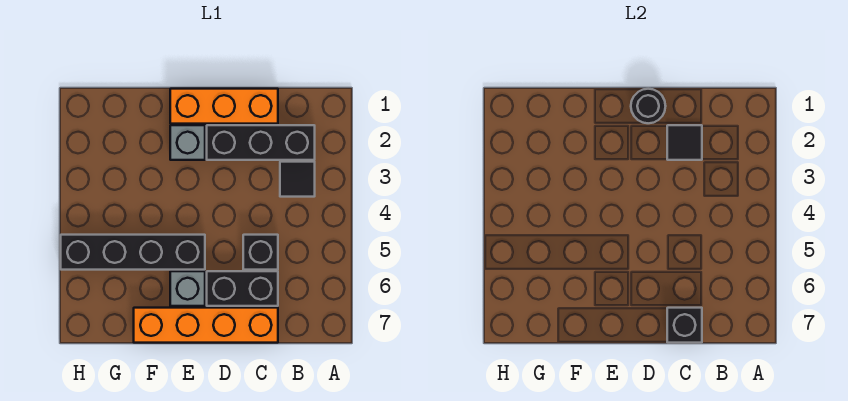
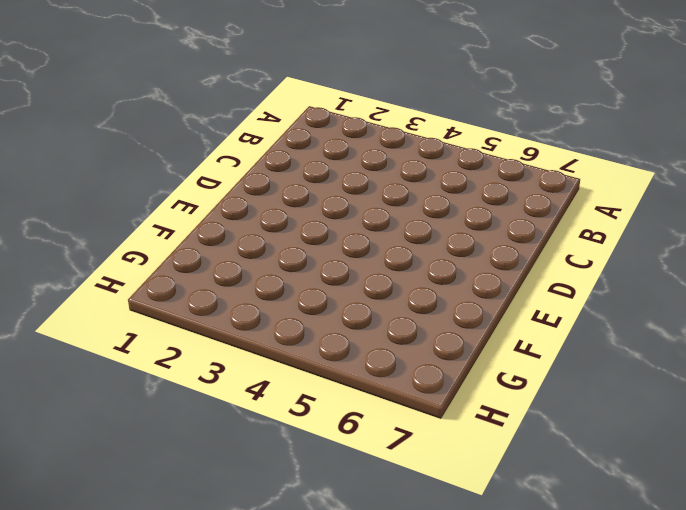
none -> black 1x3 brick [207,125,315,160]
none -> black 1x1 tile [280,162,315,197]
none -> orange 1x3 brick [170,89,278,124]

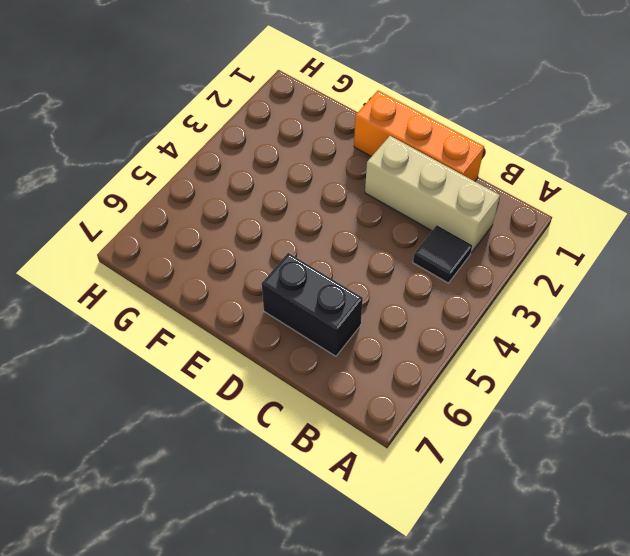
tan 1x3 brick [365,136,500,253] -> black 1x3 brick [207,125,315,160]
none -> black 1x1 brick [243,235,278,270]
none -> orange 1x4 brick [134,308,278,343]
none -> grey 1x1 brick [170,125,205,160]

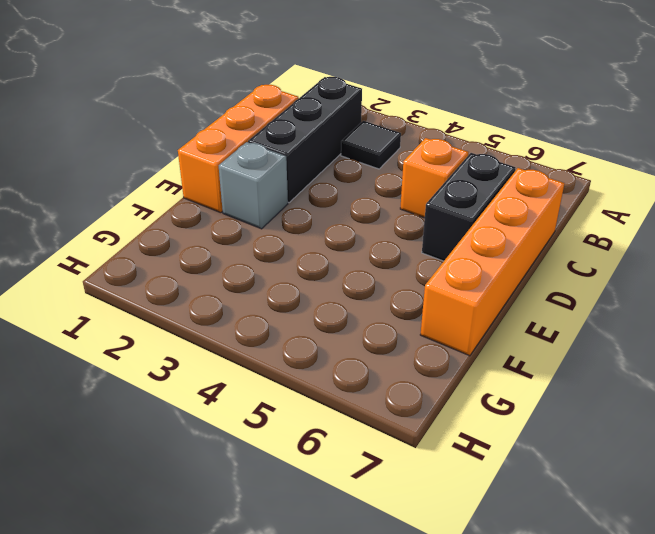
orange 1x1 brick [400,138,468,218] -> black 1x1 brick [243,235,278,270]
none -> black 1x4 brick [61,235,205,270]
none -> grey 1x1 brick [170,271,205,306]
none -> black 1x1 tile [667,125,702,160]

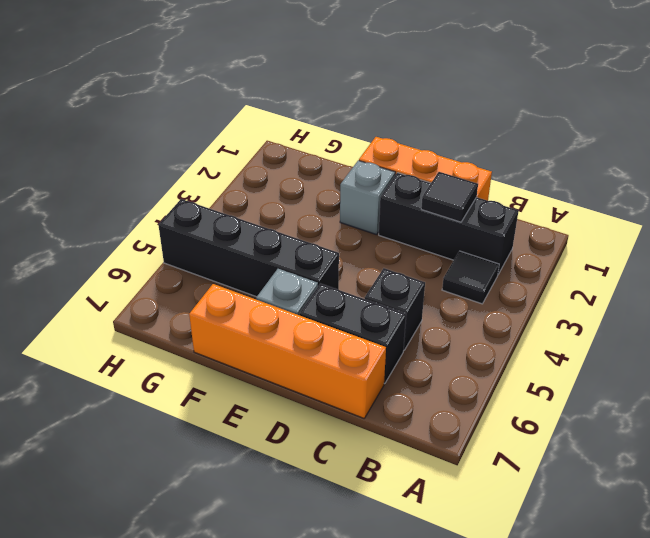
none -> black 1x1 brick [667,308,702,343]
none -> black 1x1 round brick [631,89,666,123]

